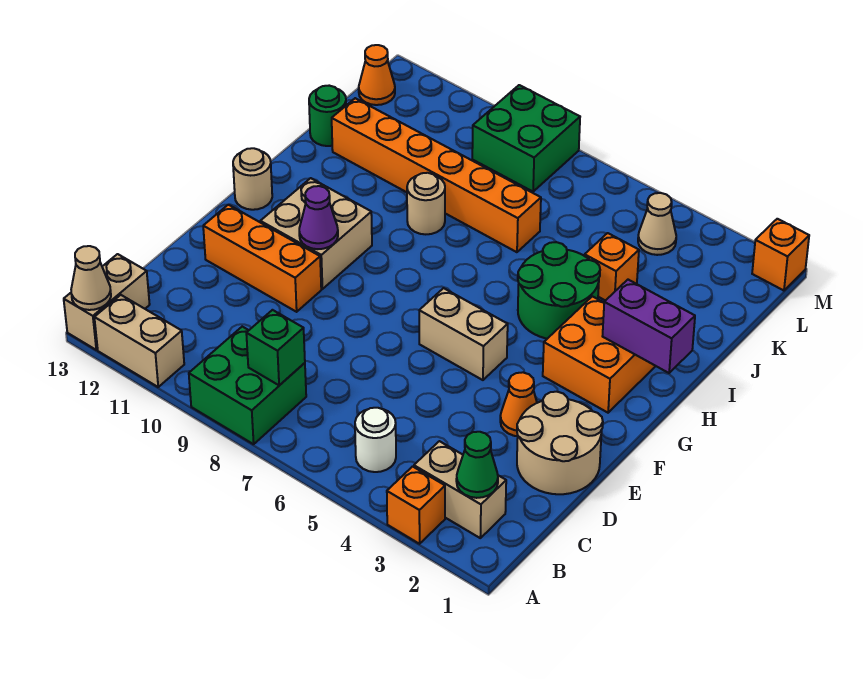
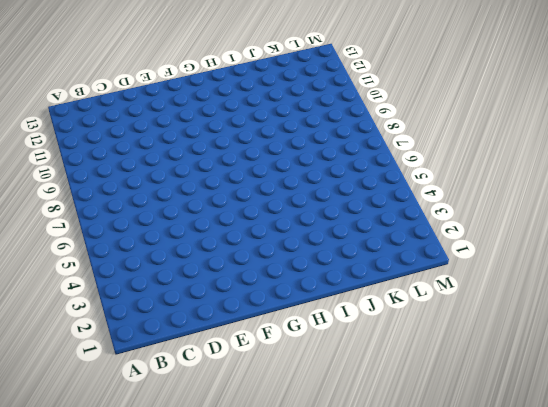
none -> orange 1x1 brick [387,466,445,544]
none -> green 2x2 brick [189,327,306,444]
none -> tan 1x2 brick [94,295,184,387]

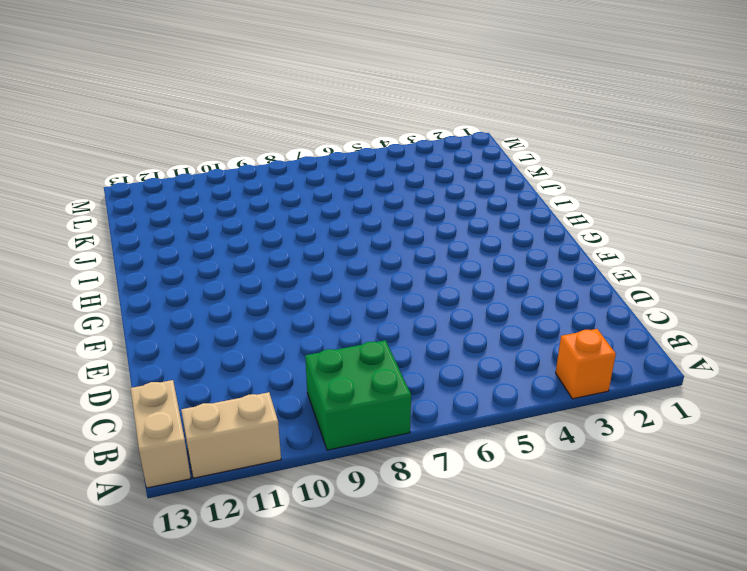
none -> tan 1x2 brick [414,441,506,538]
none -> white 1x1 round brick [355,408,396,472]
none -> tan 2x2 round brick [517,392,603,494]

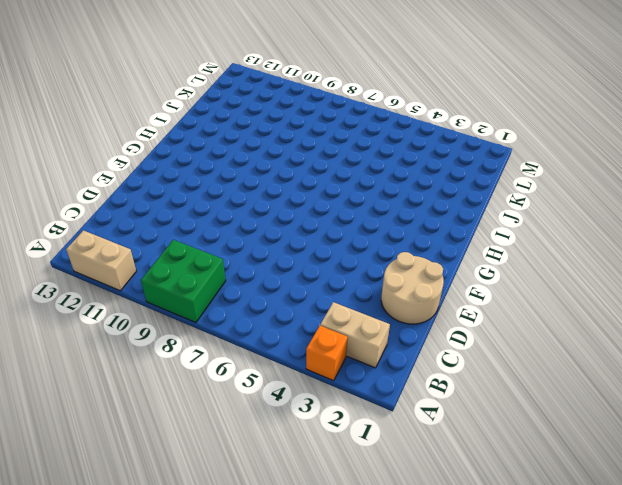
none -> tan 1x2 brick [64,254,150,350]
none -> white 1x1 round brick [355,408,396,472]
none -> orange 1x1 cone [500,372,537,436]

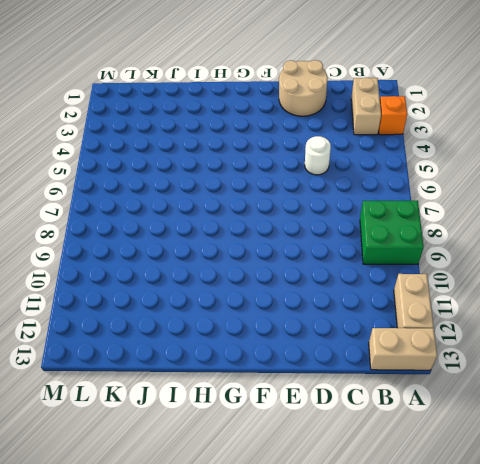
white 1x1 round brick [305,136,331,175] -> white 1x1 round brick moved to [355,408,396,472]
none -> orange 1x1 cone [500,372,537,436]
none -> orange 1x3 brick [203,205,321,312]
none -> tan 1x2 brick [419,288,508,380]

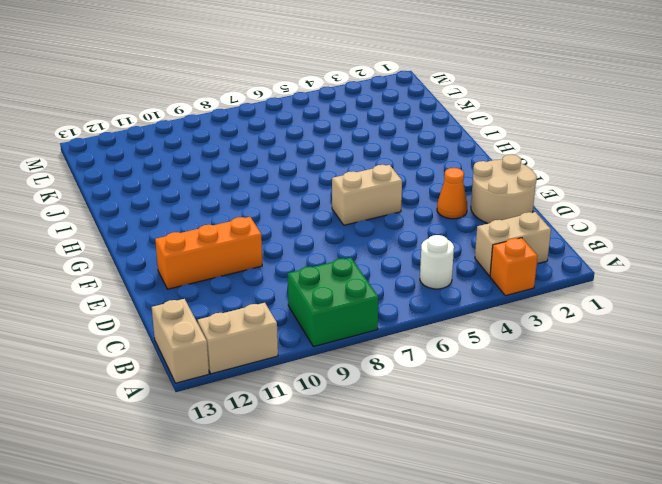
none -> tan 2x2 brick [260,178,372,289]
none -> orange 2x2 brick [543,296,655,413]
none -> tan 1x1 round brick [233,148,272,210]

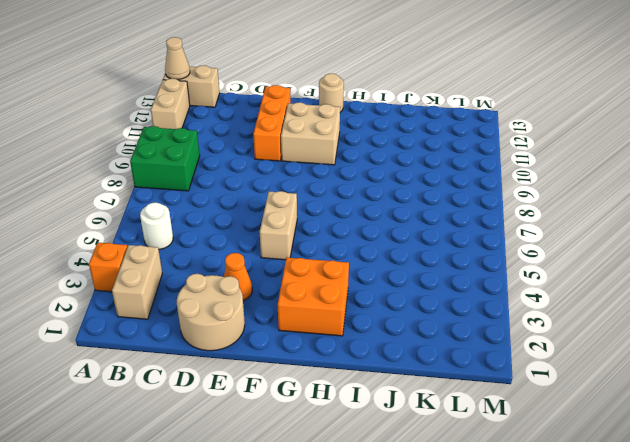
none -> green 2x2 round brick [518,242,600,339]
none -> tan 1x1 round brick [407,173,445,234]
none -> orange 1x1 brick [585,233,639,301]

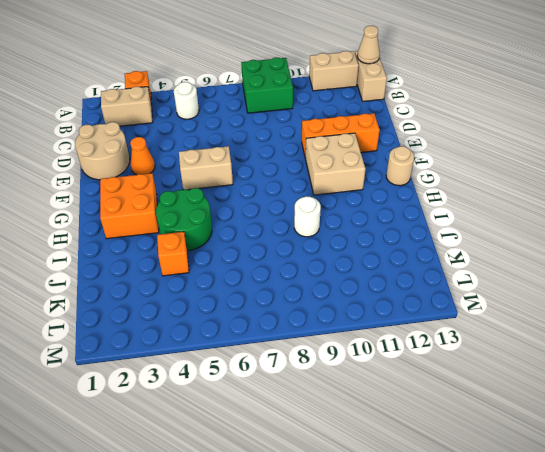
white 1x1 round brick [294,196,321,237] -> tan 1x1 round brick [407,173,445,234]
none -> orange 1x6 brick [332,98,541,252]
none -> green 1x1 round brick [309,86,346,146]
none -> tan 1x1 cone [638,193,676,255]

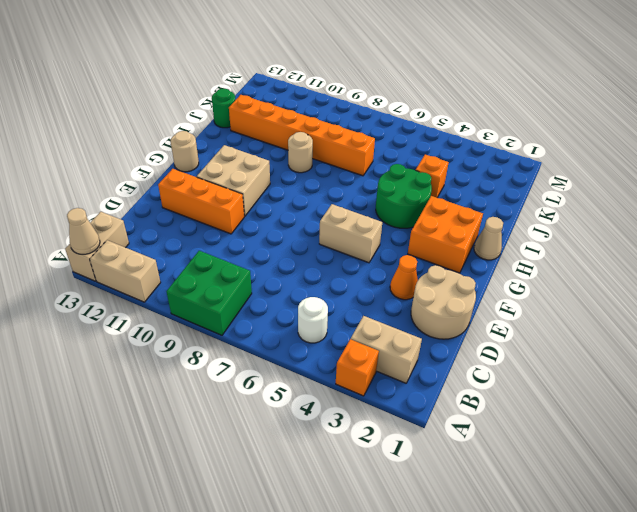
tan 1x1 cone [474,217,503,260] -> tan 1x1 cone moved to [638,193,676,255]
none -> green 2x2 brick [472,85,580,192]
none -> orange 1x1 cone [359,45,395,105]
none -> orange 1x1 brick [752,219,809,291]

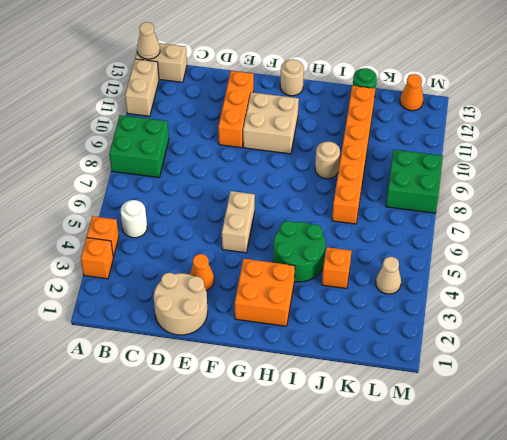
orange 1x1 brick [87,216,119,257] -> orange 1x1 brick moved to [752,219,809,291]
none -> tan 1x2 brick [414,441,506,538]
none -> green 1x1 cone [456,432,498,498]
none -> green 1x1 brick [246,310,305,385]

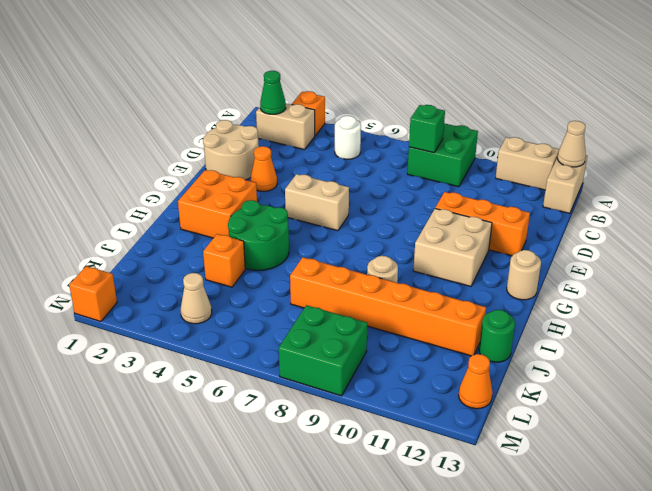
none -> purple 1x1 cone [299,186,338,249]
none -> purple 1x2 brick [603,280,695,373]

